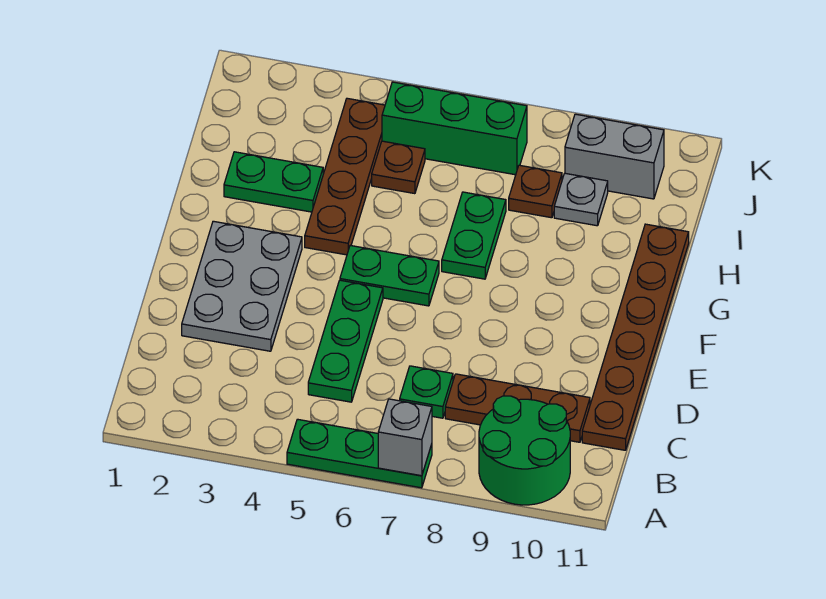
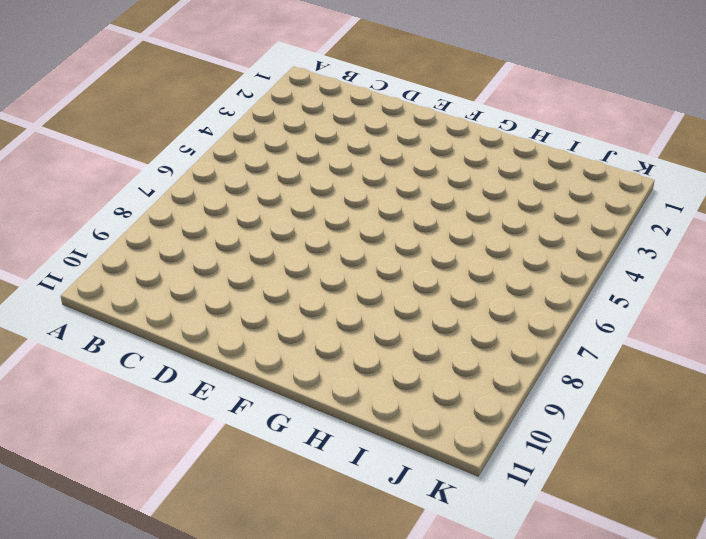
none -> green 1x3 plate [287,419,432,488]
none -> green 2x2 round brick [479,396,570,505]
none -> green 1x3 plate [308,280,383,402]

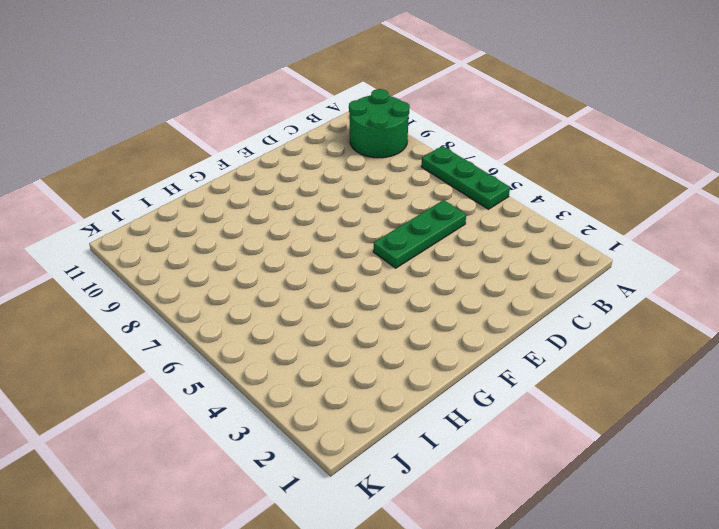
none -> green 1x1 plate [400,366,453,418]
none -> brown 1x3 plate [445,374,590,442]
none -> brown 1x6 plate [582,224,689,450]

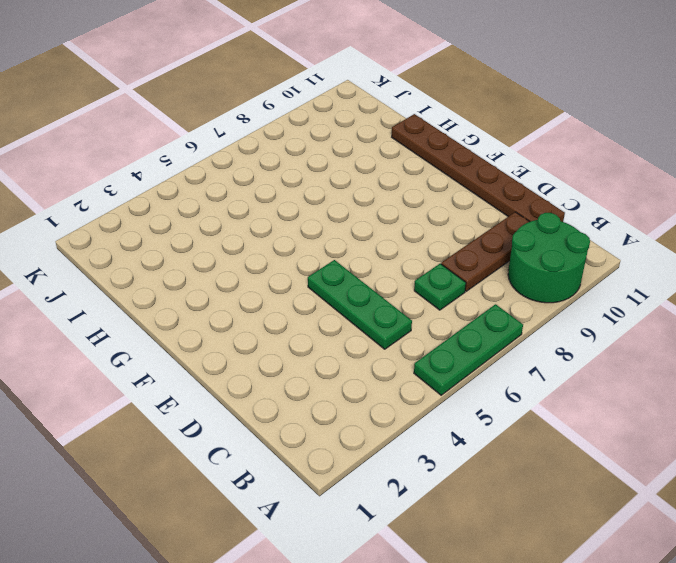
none -> grey 2x3 plate [182,221,302,351]
none -> green 1x2 plate [340,246,439,306]
none -> brown 1x4 plate [305,98,385,255]

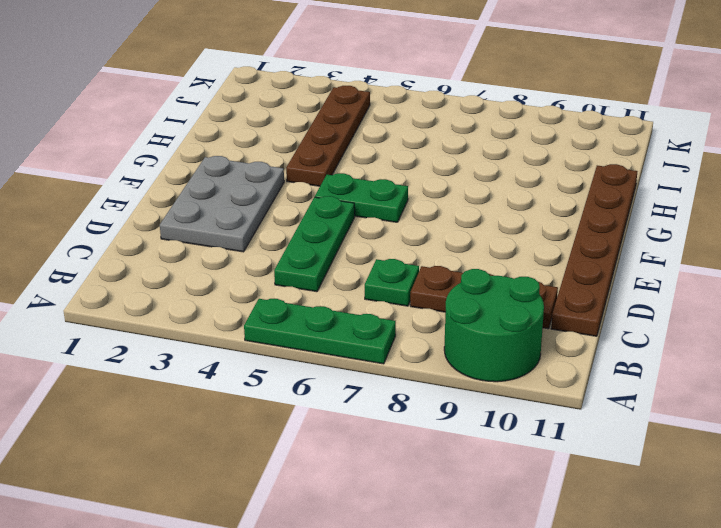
none -> green 1x2 plate [442,192,506,279]
none -> green 1x2 plate [224,152,323,212]
none -> brown 1x1 plate [372,141,425,194]

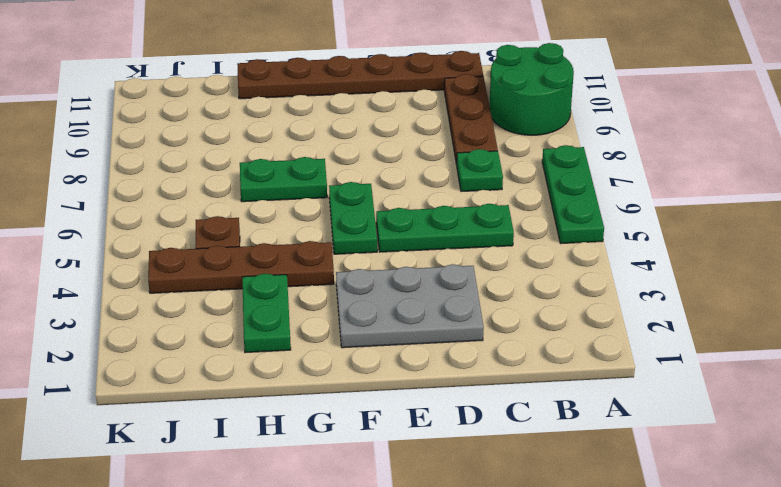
none -> brown 1x1 plate [509,165,562,218]
none -> grey 1x1 plate [554,173,608,226]
none -> green 1x3 brick [382,82,527,175]

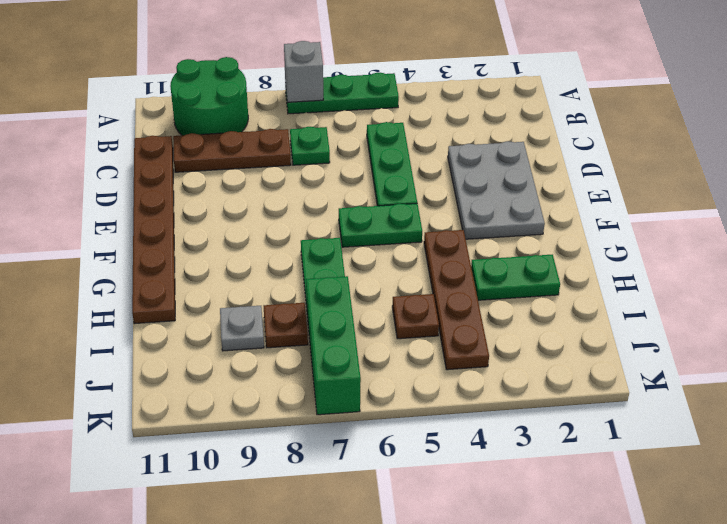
green 1x3 brick [306,276,361,415] -> green 1x3 brick turned to [382,82,527,175]
none -> grey 1x2 brick [565,114,664,199]

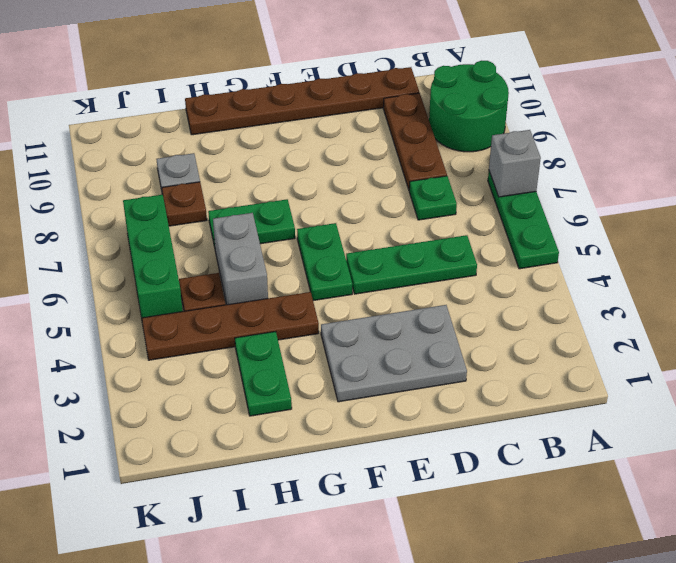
grey 1x2 brick [213,213,268,305] -> grey 1x2 brick moved to [565,114,664,199]

